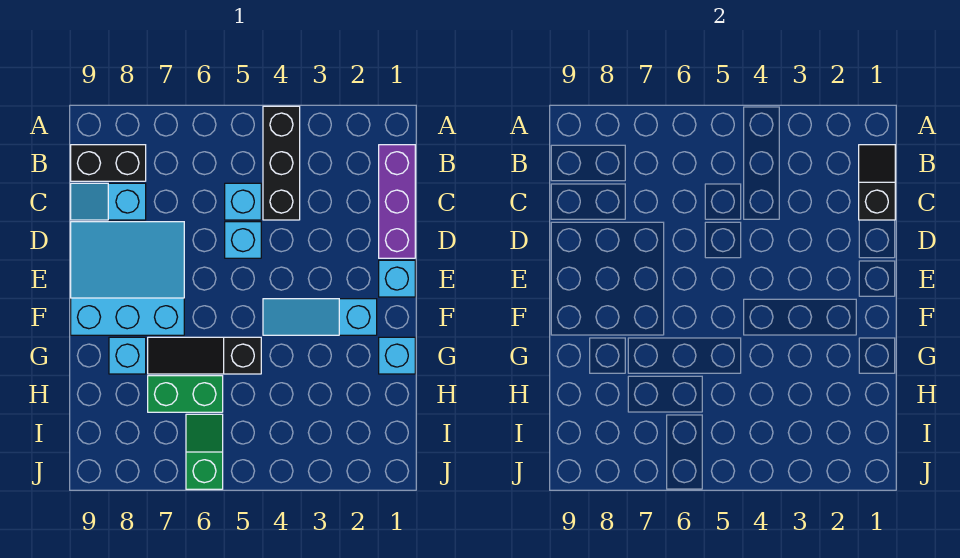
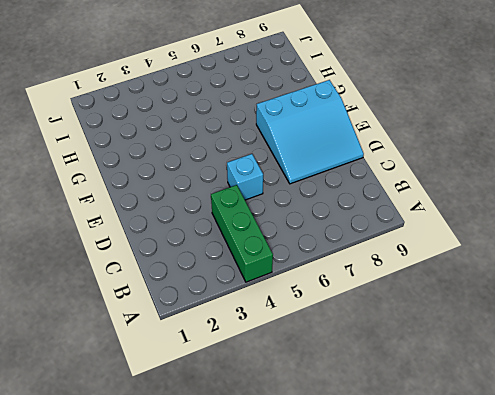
green 1x3 brick [211,185,273,282] -> black 1x3 brick [263,106,300,220]
none -> purple 1x3 brick [379,145,415,258]
none -> black 1x2 brick [71,145,146,181]
none -> cyan 1x1 brick [225,183,261,220]

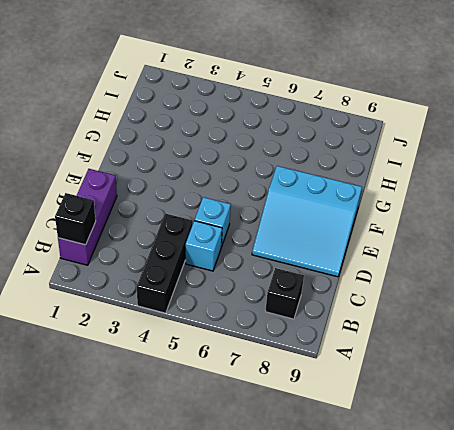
black 1x1 brick [55,193,96,245] -> black 1x2 slope [859,145,895,220]
black 1x1 brick [265,268,304,319] -> black 1x2 brick [71,145,146,181]
none -> cyan 1x2 slope [71,183,146,220]
none -> cyan 1x1 brick [379,260,415,297]
none -> cyan 1x3 slope [263,299,377,335]

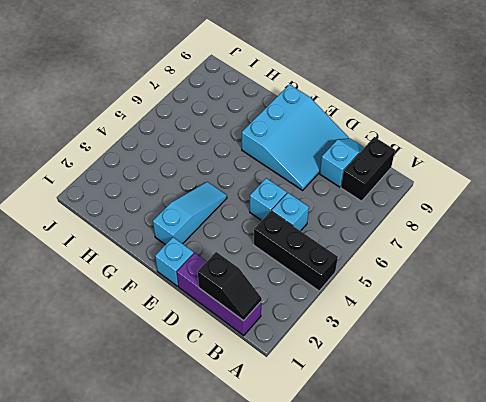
none -> cyan 1x1 brick [379,337,415,374]
none -> black 1x3 slope [148,337,261,374]
none -> cyan 1x1 brick [109,337,146,374]

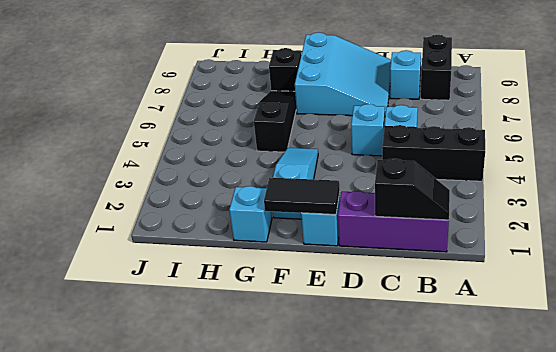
black 1x2 tile [264,178,340,215] -> none
black 1x1 brick [269,48,301,91] -> cyan 1x1 brick [109,337,146,374]
none -> green 1x2 brick [148,376,223,412]
none -> green 1x2 slope [186,414,223,489]

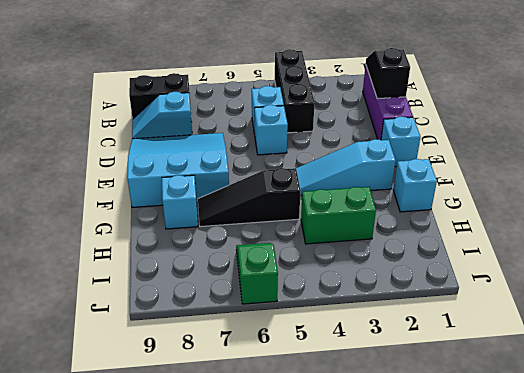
green 1x2 brick [301,187,376,244] -> green 1x2 brick moved to [148,376,223,412]

